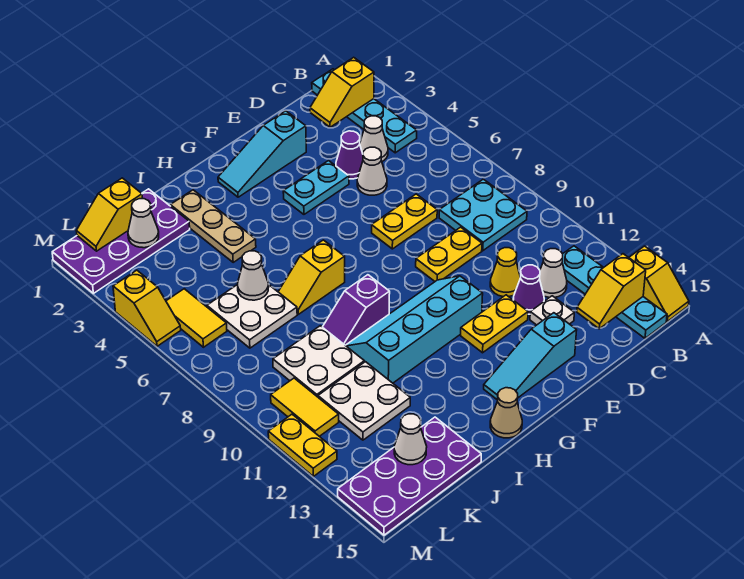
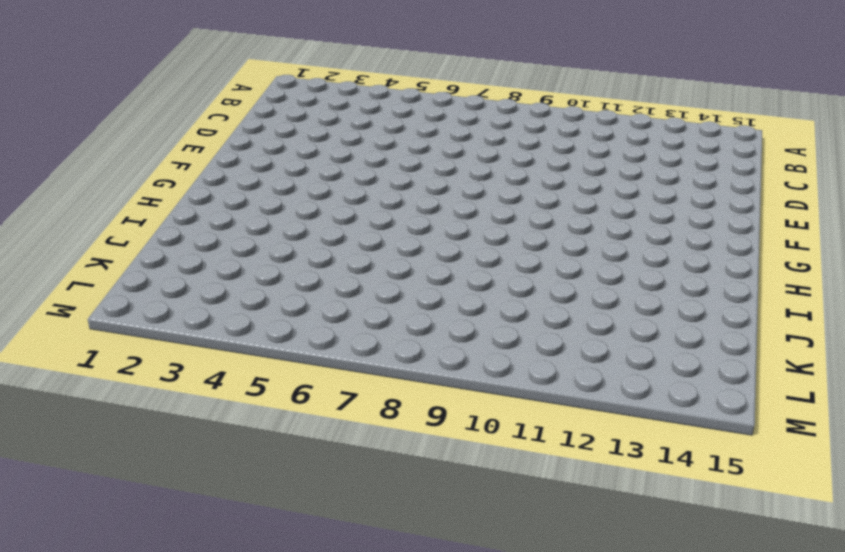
none -> yellow 1x2 slope [629,246,689,321]
none -> cyan 1x4 plate [312,69,417,153]
none -> cyan 2x2 plate [439,179,527,251]
none -> cyan 1x4 plate [562,246,667,338]

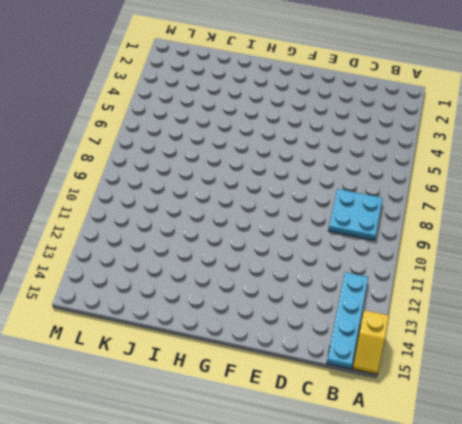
none -> cyan 1x4 plate [312,69,417,153]
none -> white 1x1 cone [360,116,388,161]
none -> white 1x1 cone [540,249,567,298]
none -> purple 1x1 cone [336,131,363,179]

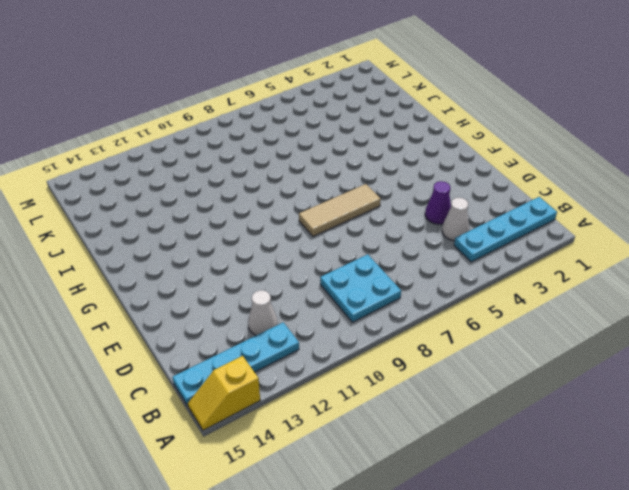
tan 1x3 tile [299,184,381,236] -> none
none -> white 1x1 cone [357,147,387,195]
none -> yellow 1x2 plate [372,194,437,249]
none -> yellow 1x2 plate [416,227,482,281]
none -> yellow 1x1 cone [490,248,520,297]

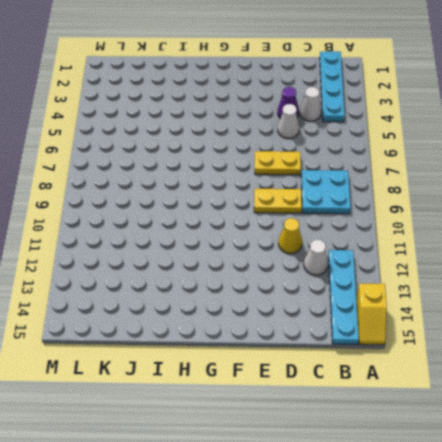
none -> purple 1x1 cone [513,265,544,314]
none -> white 1x1 plate [530,296,574,325]
none -> cyan 1x3 slope [218,111,306,197]
none -> cyan 1x2 plate [283,161,349,214]

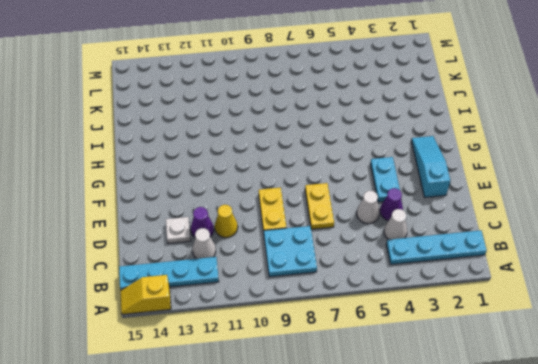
none -> yellow 1x2 plate [461,295,528,353]
none -> cyan 1x3 slope [484,313,577,400]
none -> cyan 2x4 slope [345,276,483,383]
none -> yellow 1x2 slope [278,240,345,314]

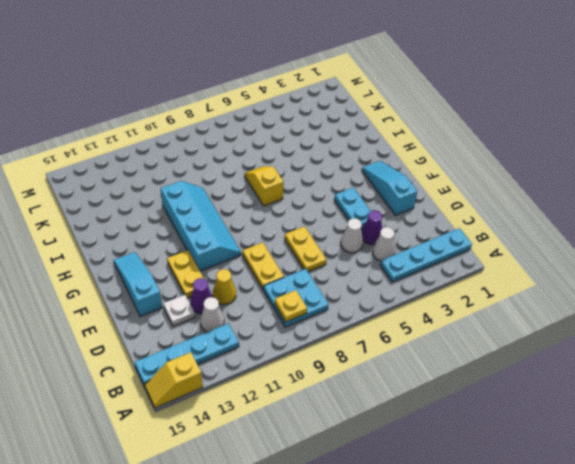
yellow 1x1 plate [275,290,307,322] -> none
none -> purple 1x2 slope [323,275,390,345]
none -> tan 1x1 cone [490,388,522,438]
none -> tan 1x3 plate [170,190,256,262]
none -> purple 2x4 plate [52,189,190,293]

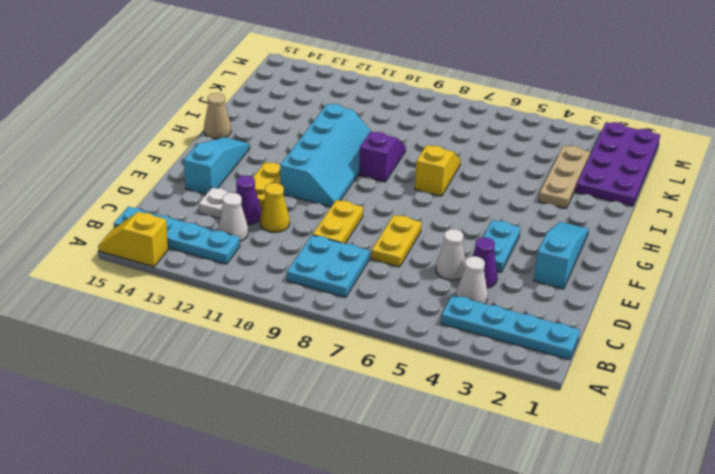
tan 1x3 plate [539,145,590,208] -> tan 1x3 plate turned to [170,190,256,262]
none -> white 2x2 plate [207,284,297,348]
none -> white 2x2 plate [273,326,364,397]
none -> white 2x2 plate [318,362,410,440]
none -> purple 2x4 plate [338,417,481,535]

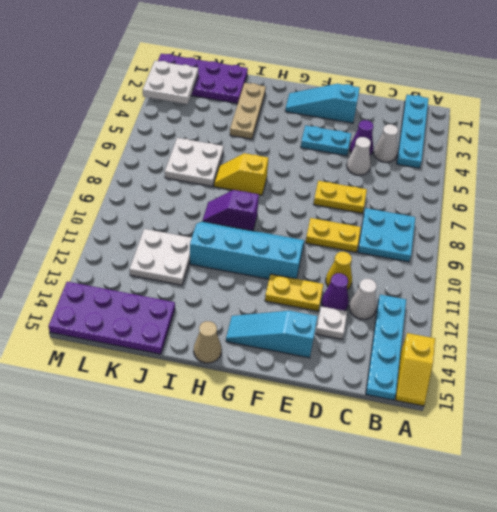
white 2x2 plate [143,61,198,104] -> white 2x2 plate moved to [273,326,364,397]
none -> yellow 1x2 tile [166,289,227,347]
none -> yellow 1x2 tile [271,378,339,436]
none -> yellow 1x2 slope [113,270,181,346]
none -> yellow 1x2 plate [268,414,337,476]

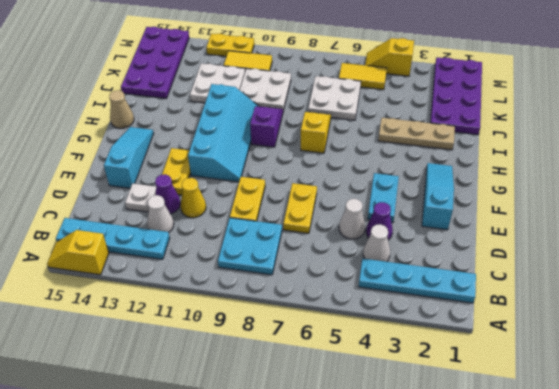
none -> yellow 1x2 slope [310,57,374,127]
none -> yellow 1x2 slope [577,254,646,329]
none -> white 1x1 cone [238,251,269,300]
none -> yellow 1x2 slope [77,178,142,251]

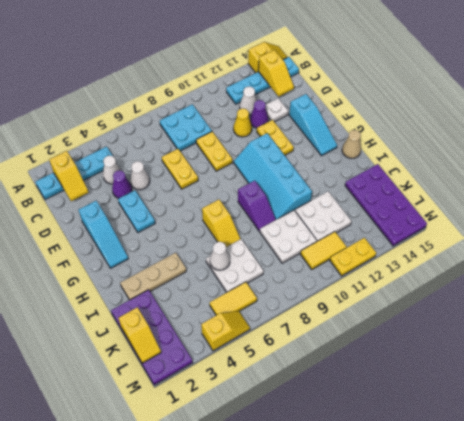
none -> white 1x1 cone [128,199,159,248]
none -> white 1x1 cone [394,414,427,465]

